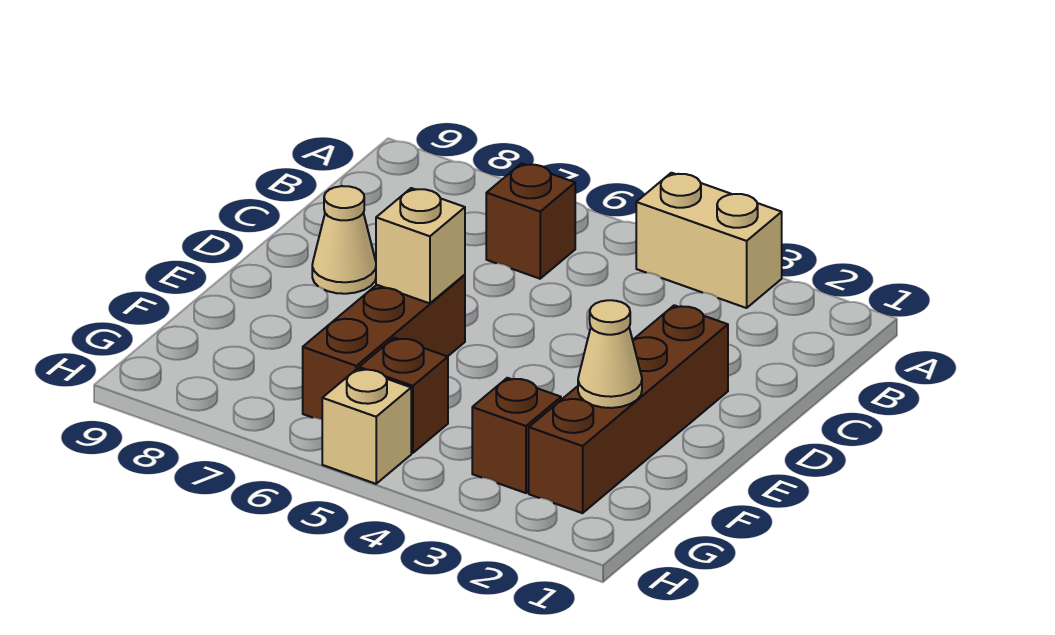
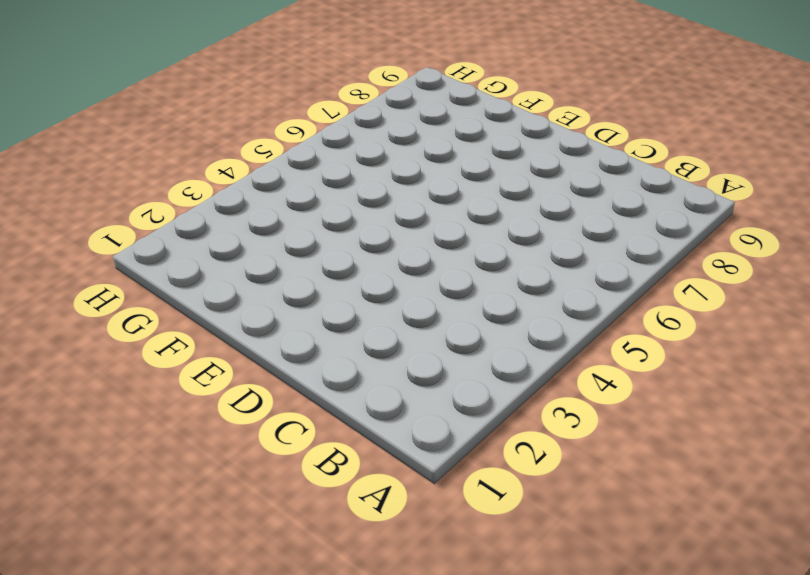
none -> tan 1x2 brick [636,173,782,308]
none -> brown 1x1 brick [486,163,575,279]

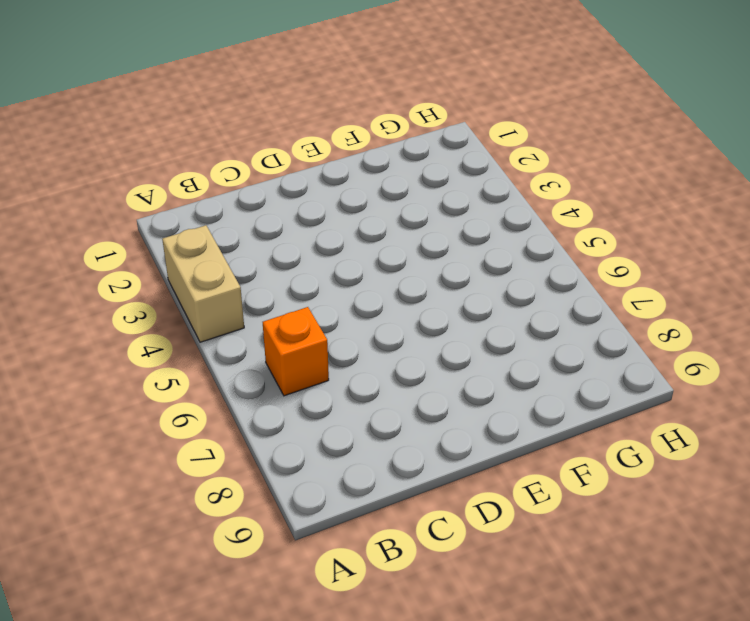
orange 1x1 brick [263,307,329,396] -> brown 1x1 brick [486,163,575,279]
none -> brown 1x4 brick [529,305,728,513]
none -> tan 1x1 cone [312,186,376,294]

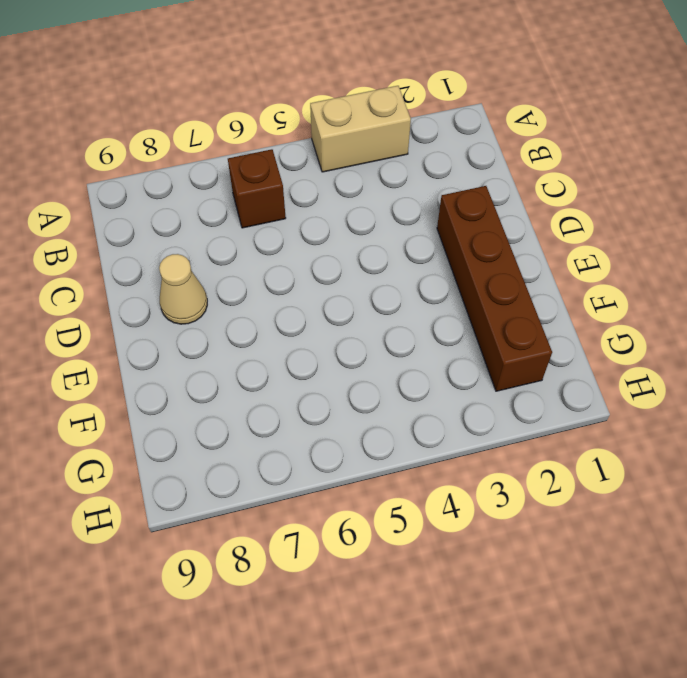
none -> brown 1x3 brick [303,275,465,419]
none -> brown 1x1 brick [472,378,561,493]

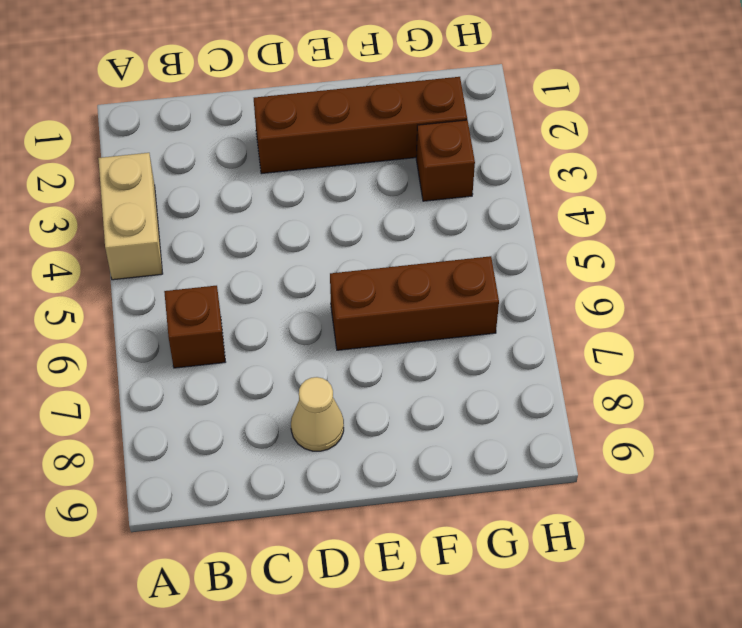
none -> brown 1x1 brick [359,338,448,453]
none -> tan 1x1 brick [322,369,411,484]

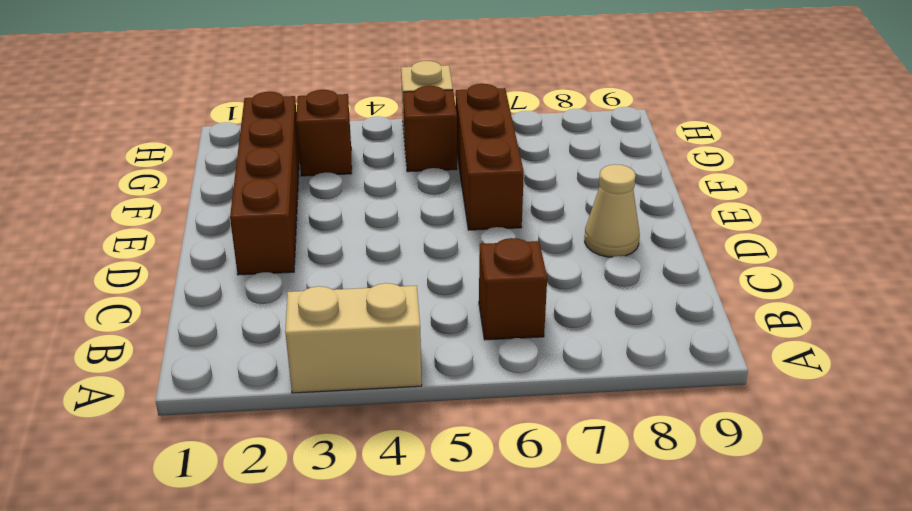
none -> tan 1x1 brick [376,188,465,303]
none -> tan 1x1 cone [578,300,642,408]

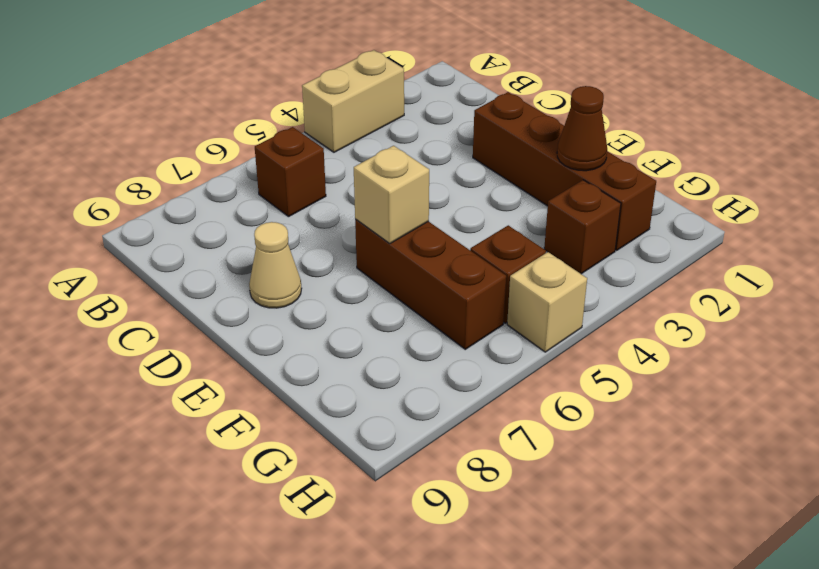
brown 1x1 cone [557,86,607,171] -> tan 1x1 cone [578,300,642,408]

